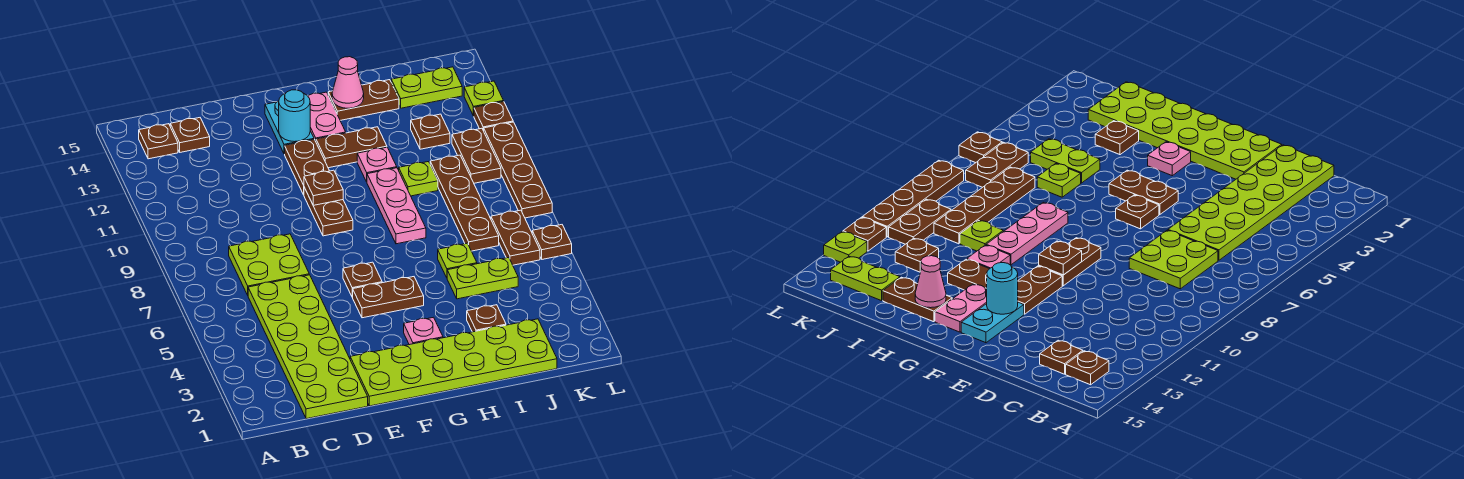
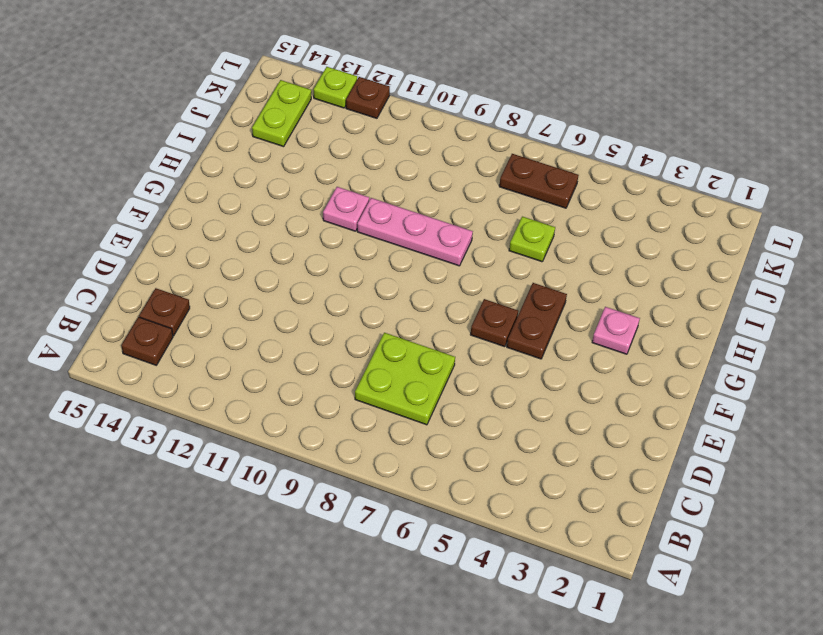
none -> lime 2x6 plate [248,275,368,419]
none -> lime 2x6 plate [350,319,557,406]
none -> brown 1x2 plate [304,187,353,236]
none -> brown 1x2 plate [285,140,329,195]

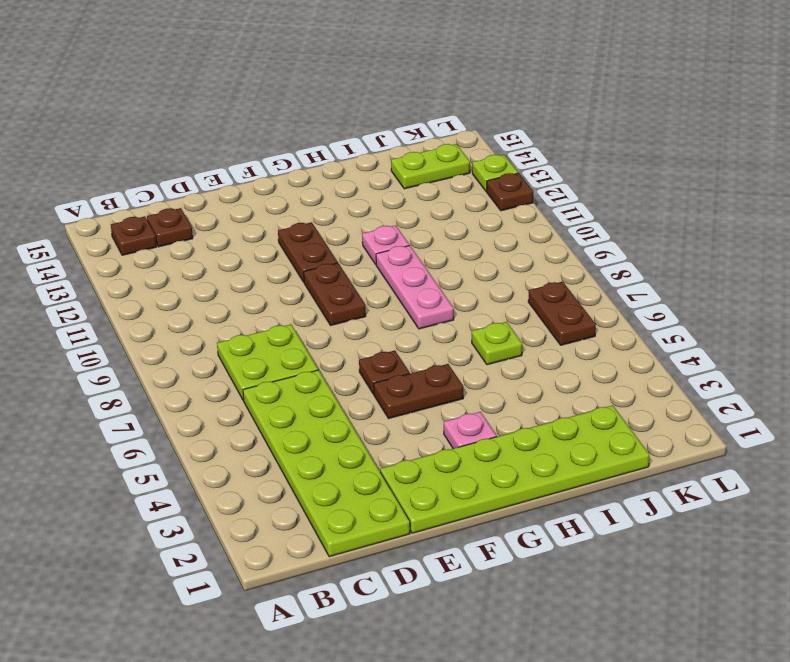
none -> cyan 1x2 plate [265,101,314,154]
none -> brown 1x2 plate [316,127,387,168]
none -> pink 1x2 plate [308,92,346,141]
none -> brown 1x2 plate [328,80,399,120]

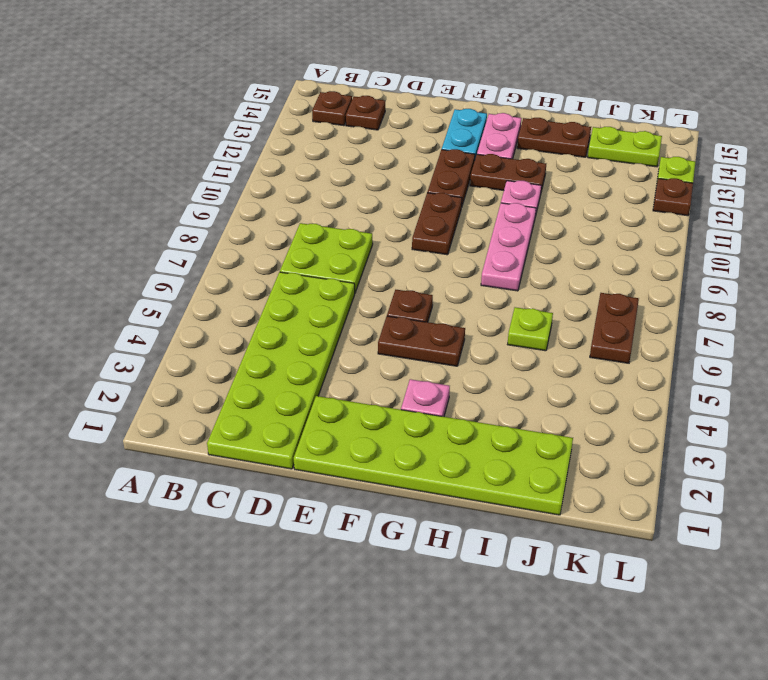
none -> brown 1x1 plate [467,305,506,332]
none -> lime 1x2 plate [447,258,518,299]
none -> lime 1x1 plate [399,162,438,196]
none -> brown 1x4 plate [430,155,499,251]

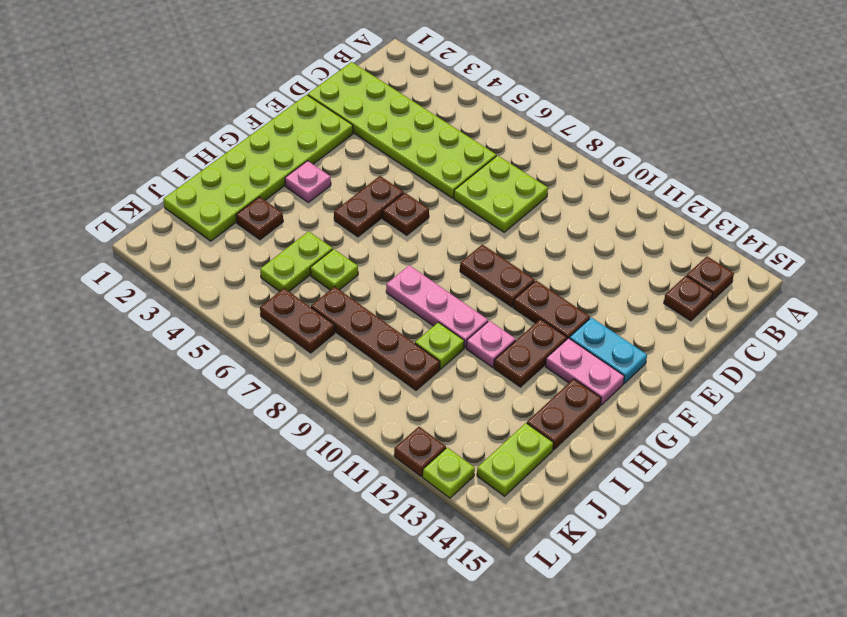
none -> brown 1x1 plate [411,114,450,149]
none -> brown 1x2 plate [452,128,501,183]
none -> brown 1x1 plate [532,225,572,259]
none -> brown 1x4 plate [484,122,552,218]

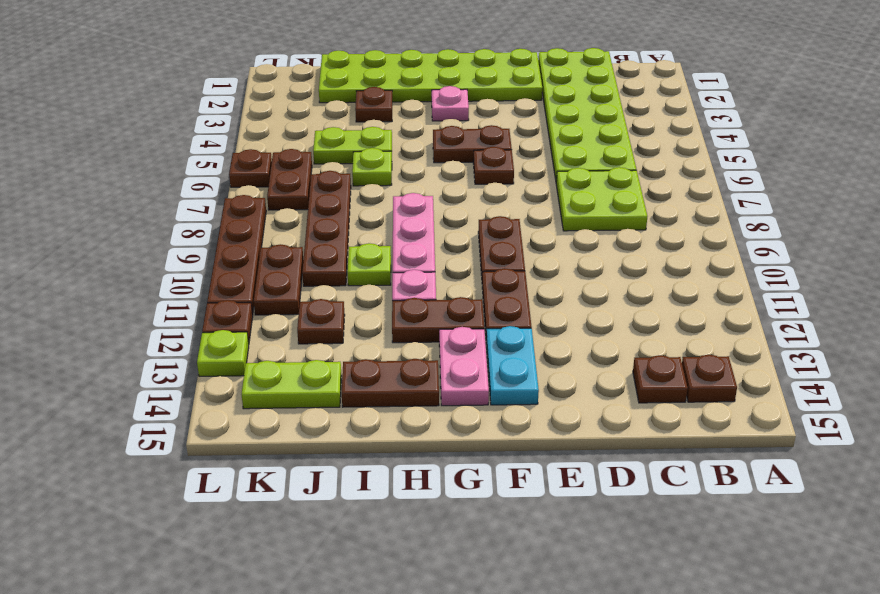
none -> brown 1x1 plate [304,170,343,205]
none -> cyan 1x1 round brick [279,90,310,142]
none -> pink 1x1 cone [332,57,364,108]

